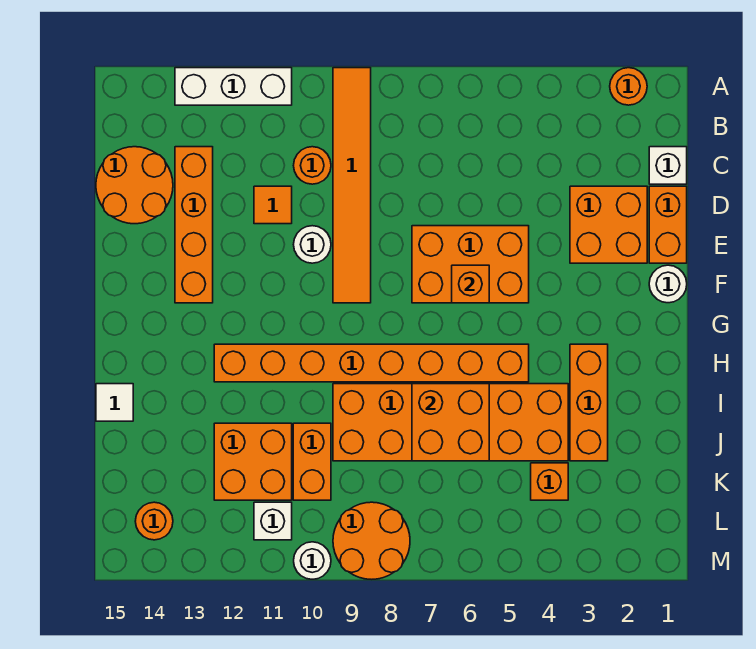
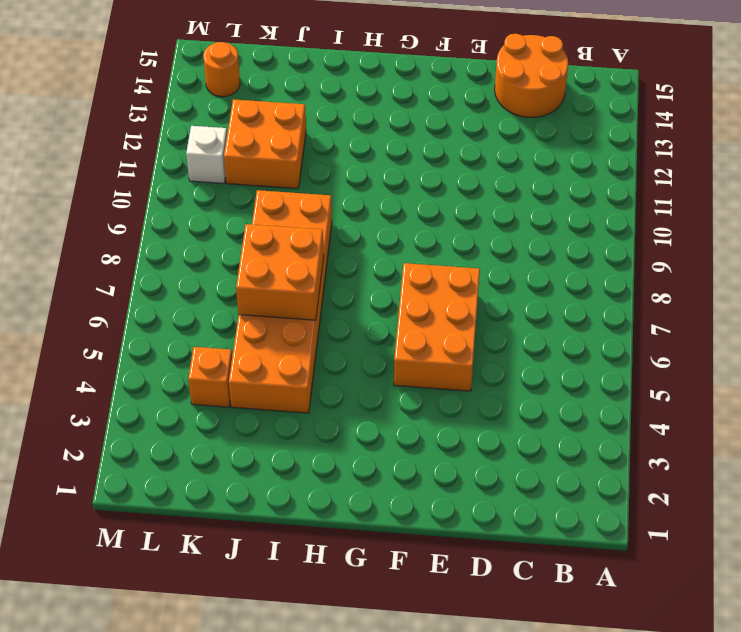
none -> orange 1x1 round brick [610,68,647,105]
none -> orange 1x6 tile [333,68,371,303]
none -> white 1x3 brick [175,68,292,105]

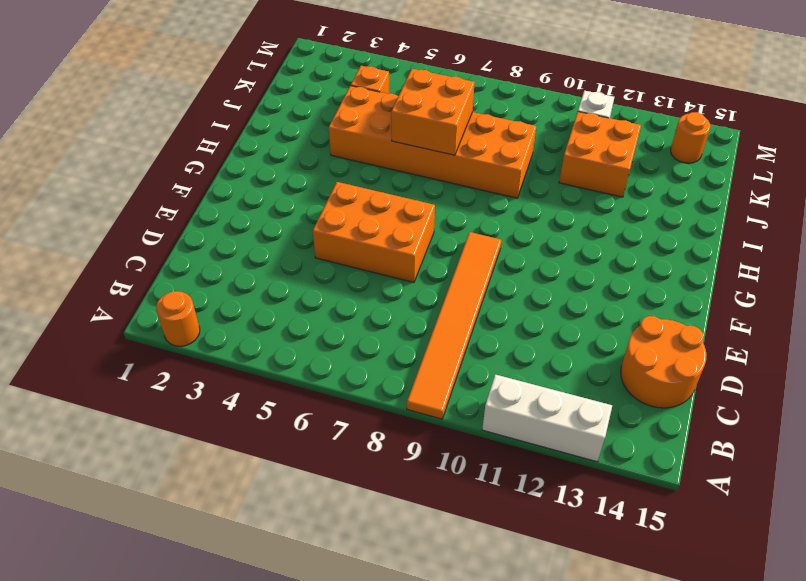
none -> white 1x1 brick [649,147,687,184]
none -> orange 1x1 round brick [294,147,331,184]
none -> orange 1x4 brick [175,147,213,303]

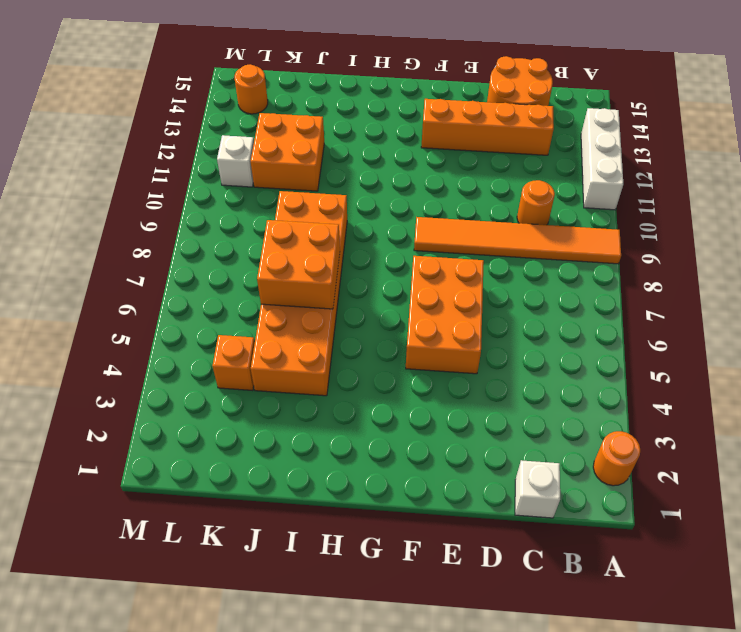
none -> orange 1x2 brick [649,186,687,263]
none -> orange 2x2 brick [570,186,647,263]
none -> orange 1x1 tile [254,186,292,224]

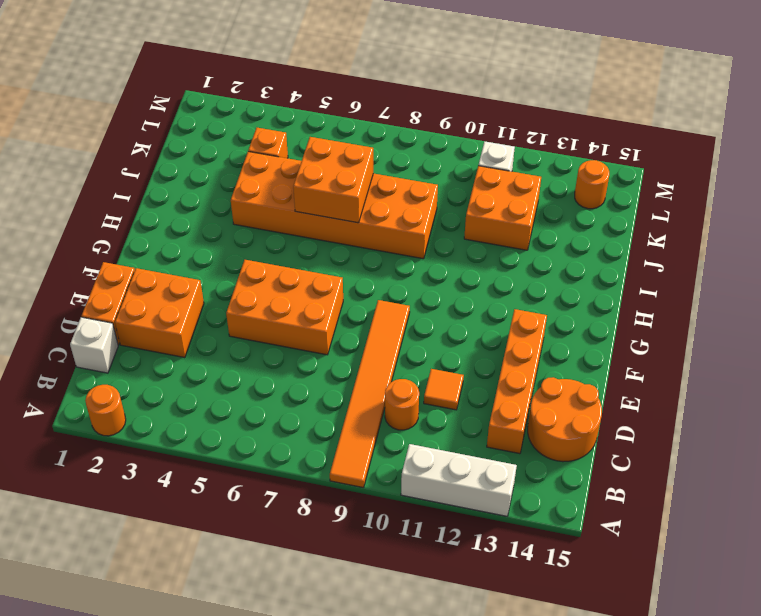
none -> white 1x1 round brick [294,226,331,263]
none -> white 1x1 round brick [649,265,687,303]
none -> orange 1x3 brick [570,344,608,461]

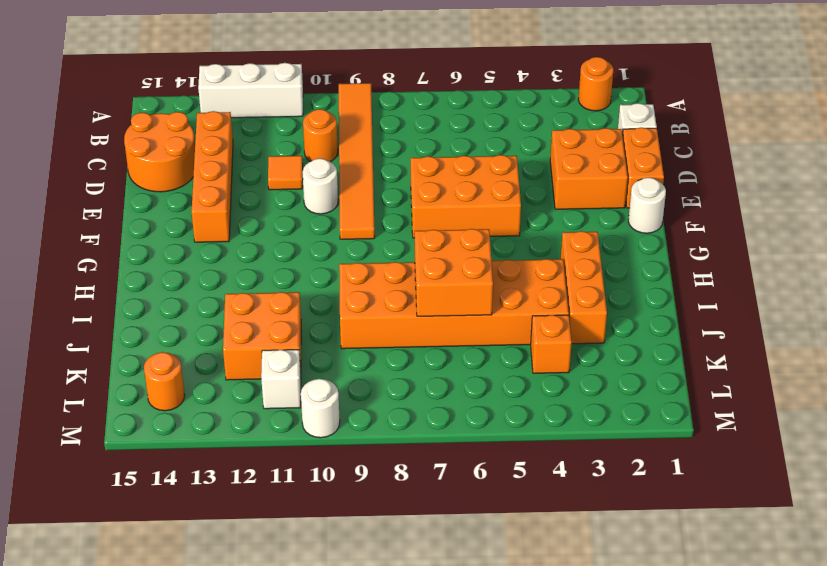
none -> orange 1x8 brick [214,344,529,382]
none -> white 1x1 tile [96,384,133,421]
none -> orange 1x2 brick [293,423,331,500]

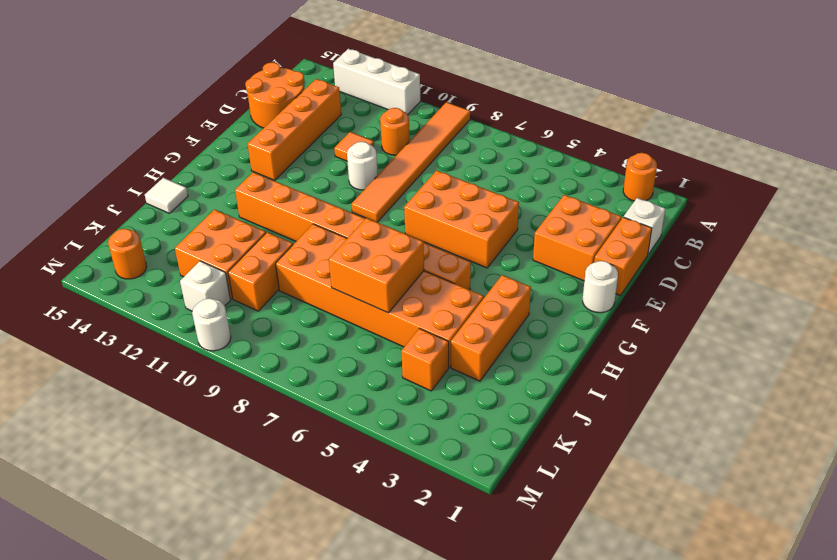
none -> orange 2x2 round brick [333,502,410,579]
none -> orange 1x1 brick [452,265,489,303]

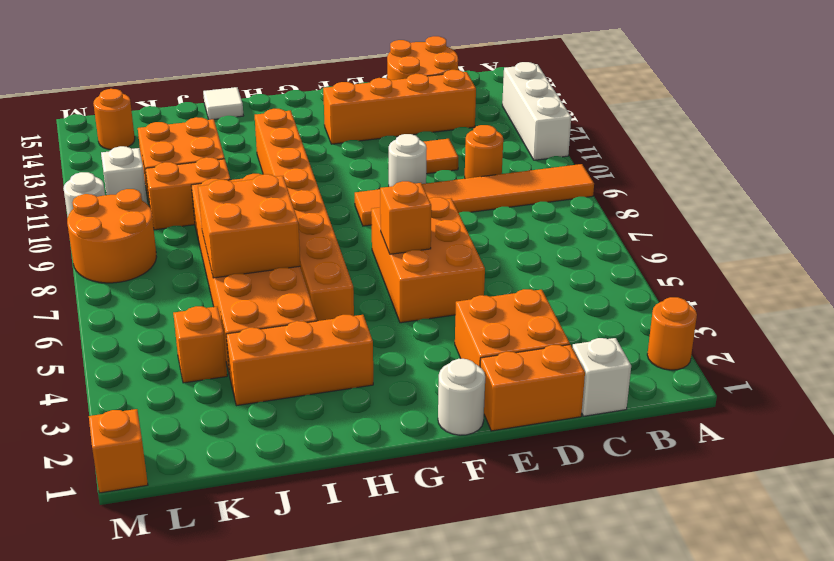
orange 1x1 brick [89,409,148,493] -> none

